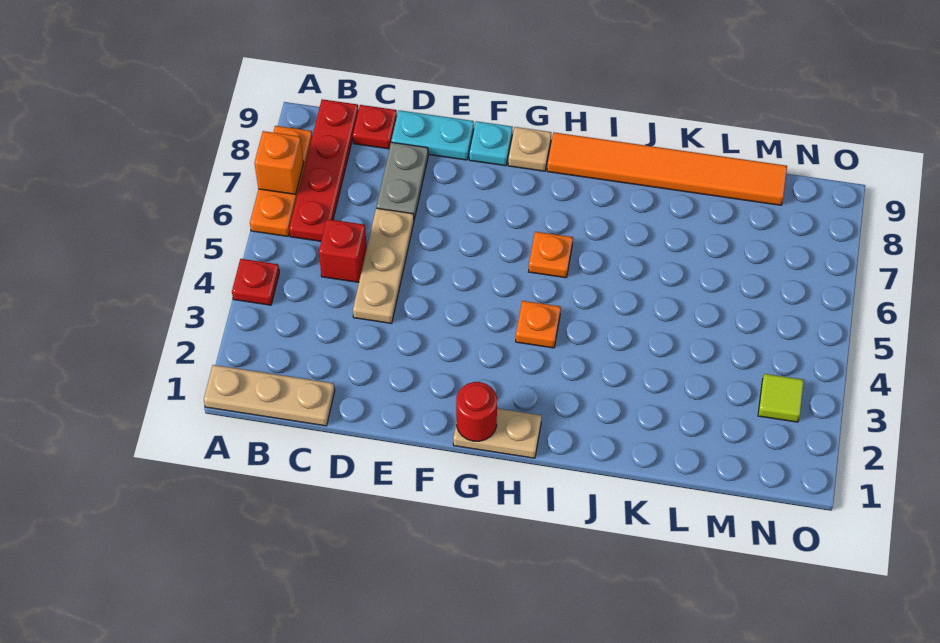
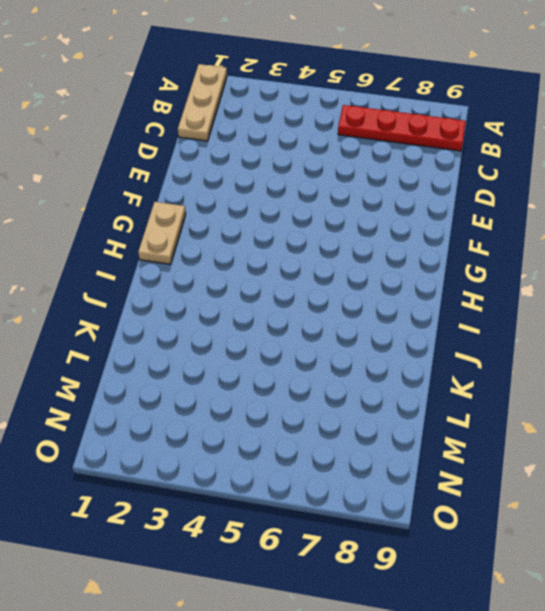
none -> red 1x1 plate [232,259,279,305]
none -> orange 1x3 plate [250,126,312,236]
none -> red 1x1 brick [319,219,367,282]

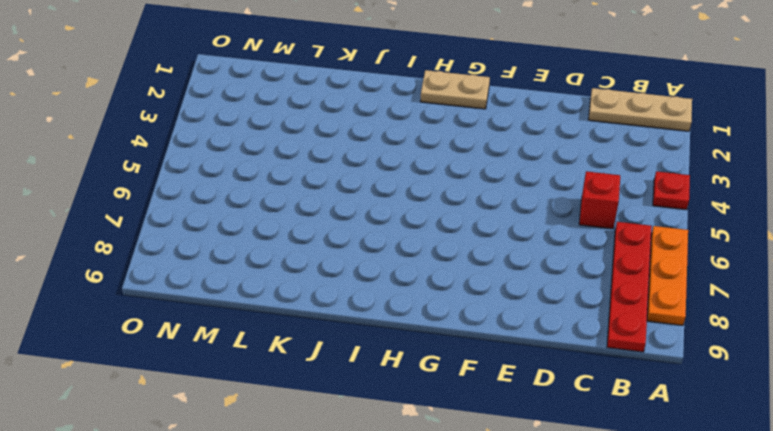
none -> red 1x1 plate [353,105,397,149]
none -> tan 1x3 plate [353,208,414,323]
none -> grey 1x2 plate [376,142,428,219]

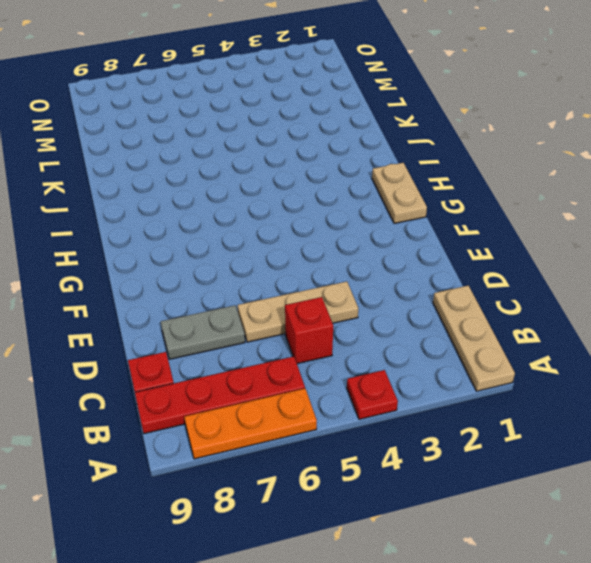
none -> cyan 1x2 plate [391,110,474,160]
none -> cyan 1x1 plate [469,121,513,166]
none -> tan 1x1 plate [508,127,551,171]

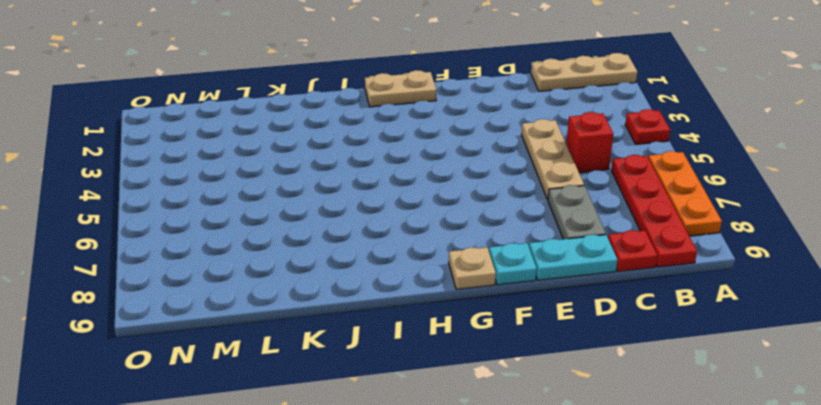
none -> orange 1x1 plate [516,301,561,348]
none -> orange 1x1 plate [529,232,573,278]
none -> orange 1x6 tile [547,132,787,205]

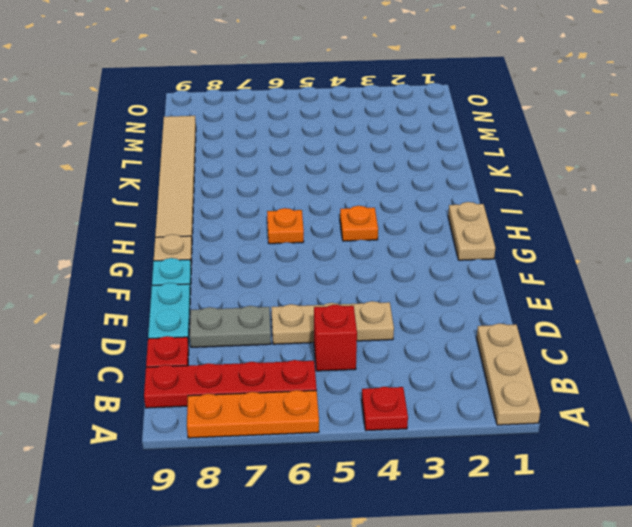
tan 1x6 tile [155,116,196,240] -> orange 1x6 tile [547,132,787,205]
none -> lime 1x1 tile [758,374,804,422]
none -> orange 1x1 brick [254,131,304,194]
none -> red 1x1 round brick [456,382,497,441]

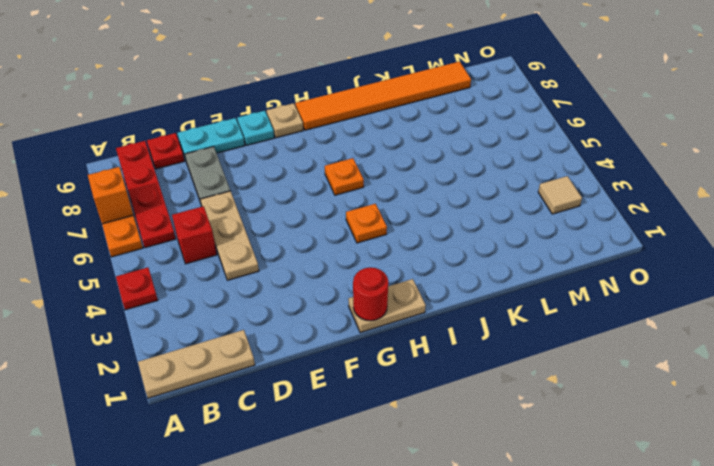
tan 1x1 tile [538,176,582,214] -> lime 1x1 tile [758,374,804,422]

